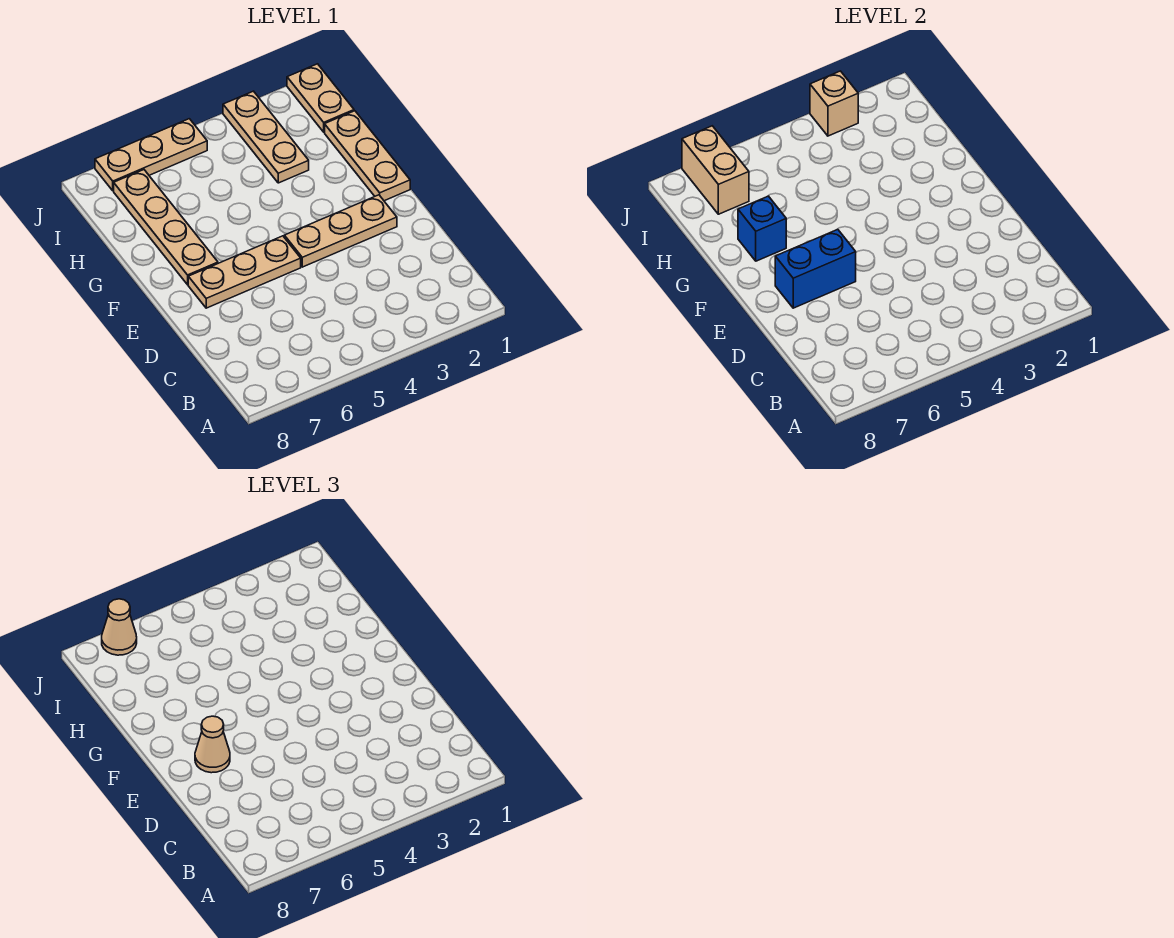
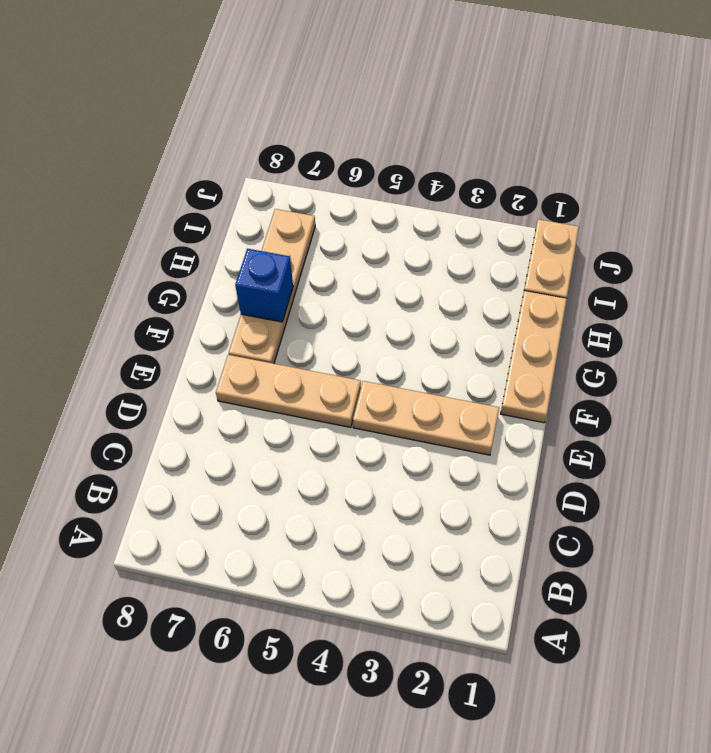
none -> tan 1x3 plate [223,91,309,183]
none -> tan 1x3 plate [95,119,207,191]
none -> blue 1x2 brick [775,229,856,308]

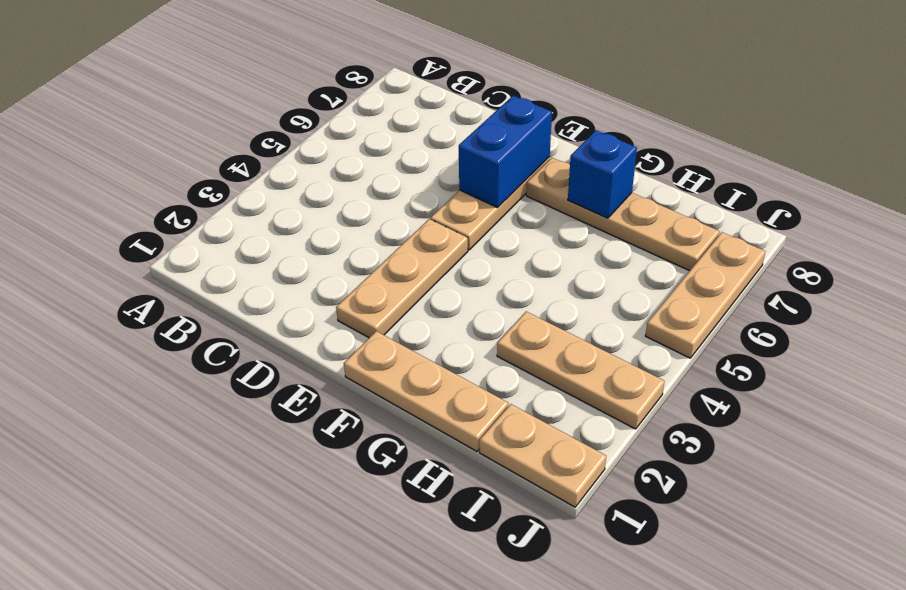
none -> tan 1x2 brick [682,126,749,214]
none -> tan 1x1 brick [810,71,858,136]
none -> tan 1x1 cone [195,716,230,773]

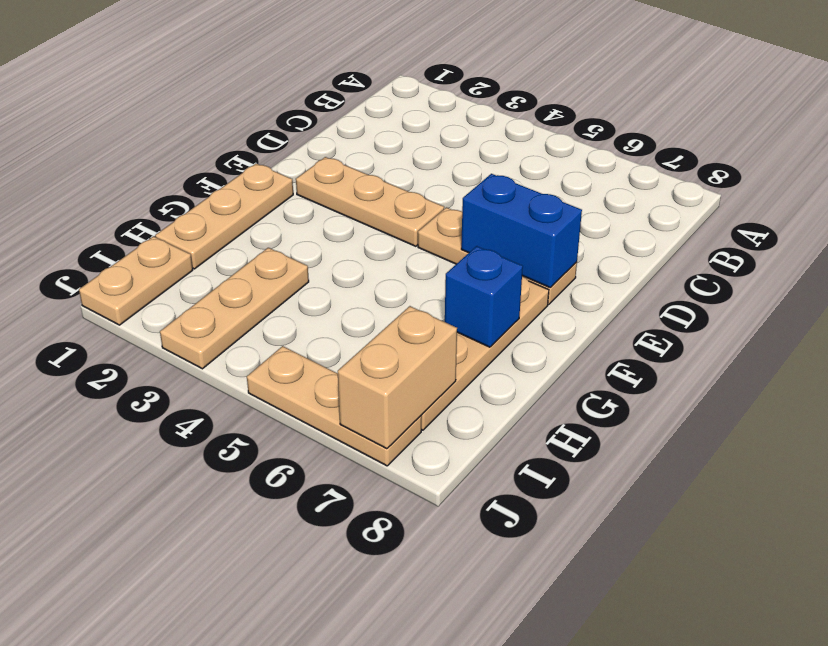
none -> tan 1x1 brick [810,71,858,136]
none -> tan 1x1 cone [195,716,230,773]
none -> tan 1x1 cone [102,599,137,655]

